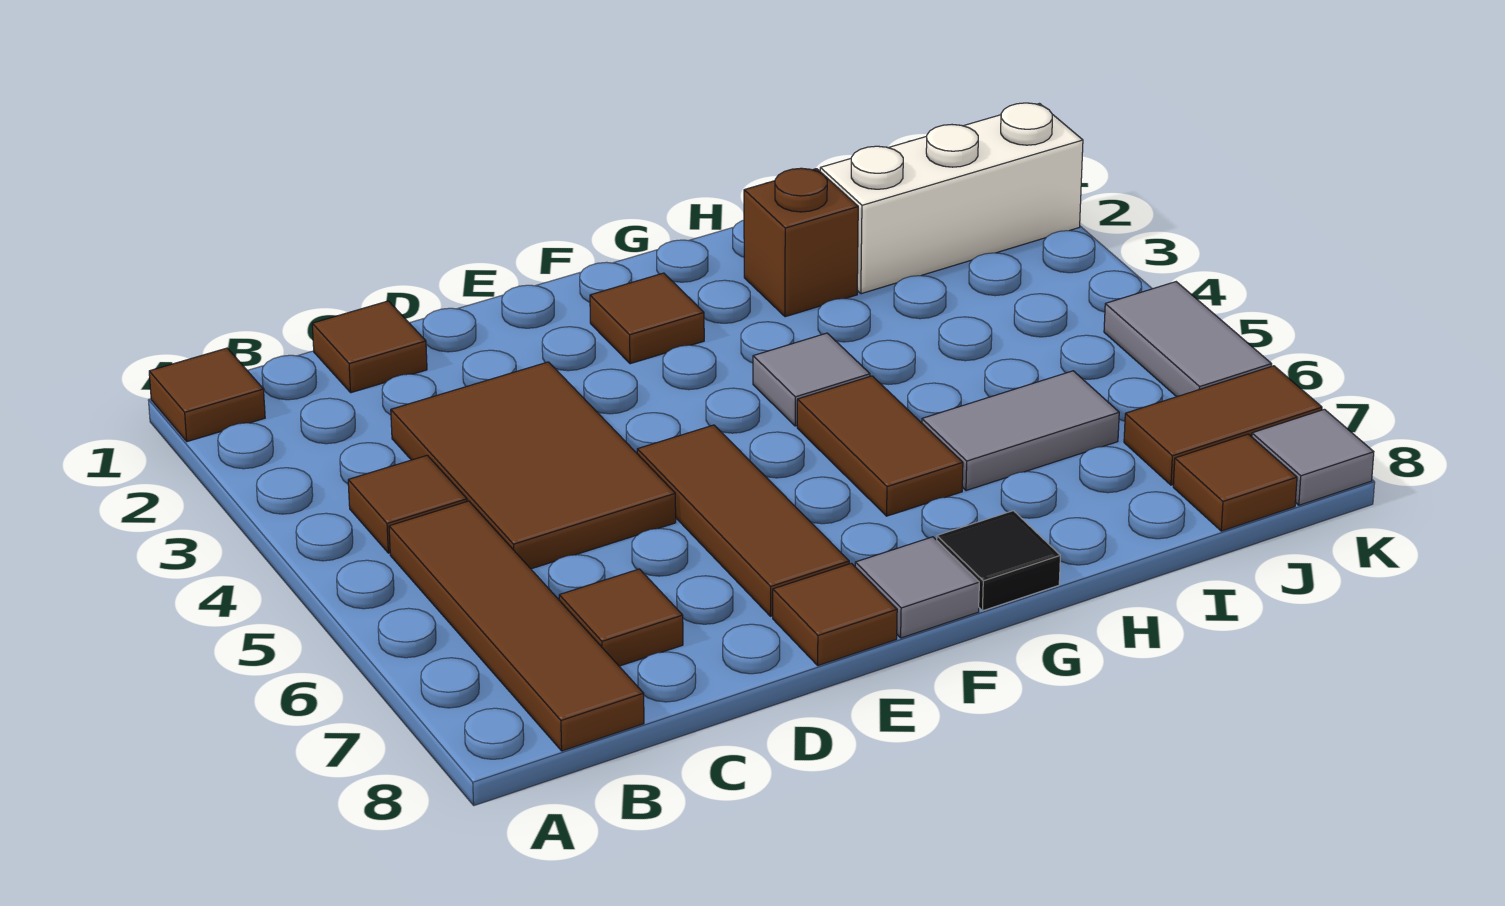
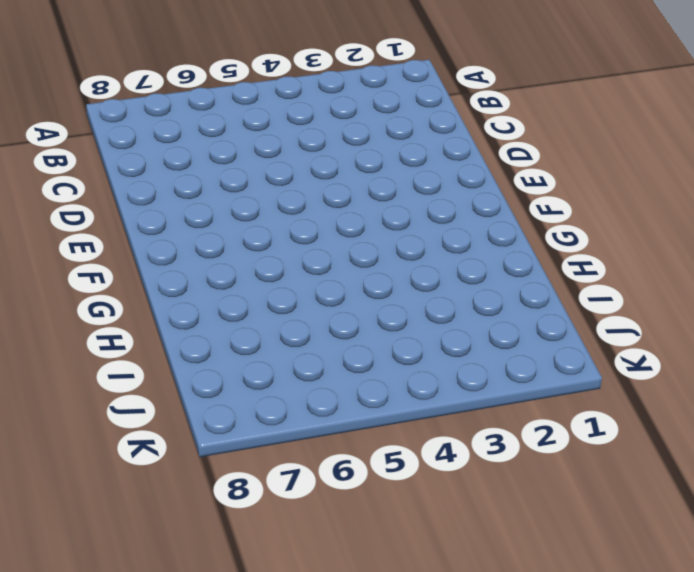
none -> brown 1x1 tile [149,348,265,442]
none -> brown 1x1 tile [348,455,467,553]
none -> brown 1x4 tile [389,501,644,751]

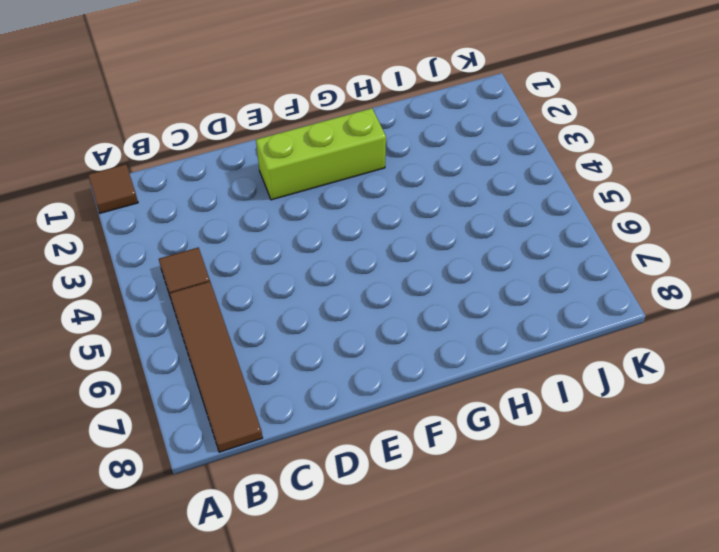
lime 1x3 brick [256,108,386,200] -> brown 1x1 tile [590,273,704,364]
none -> brown 1x1 tile [312,301,427,393]
none -> brown 2x3 tile [391,362,676,569]
none -> brown 1x1 tile [559,569,683,666]

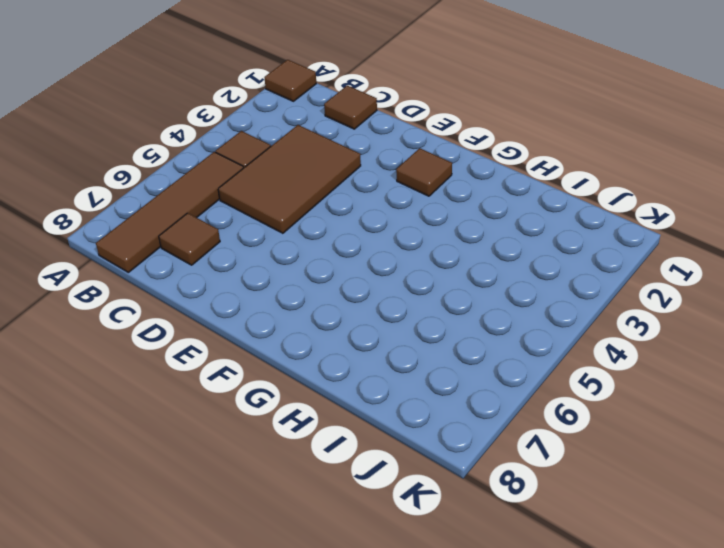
none -> brown 1x3 tile [637,425,849,616]
none -> brown 1x1 tile [773,563,897,666]
none -> grey 1x1 tile [855,537,979,638]

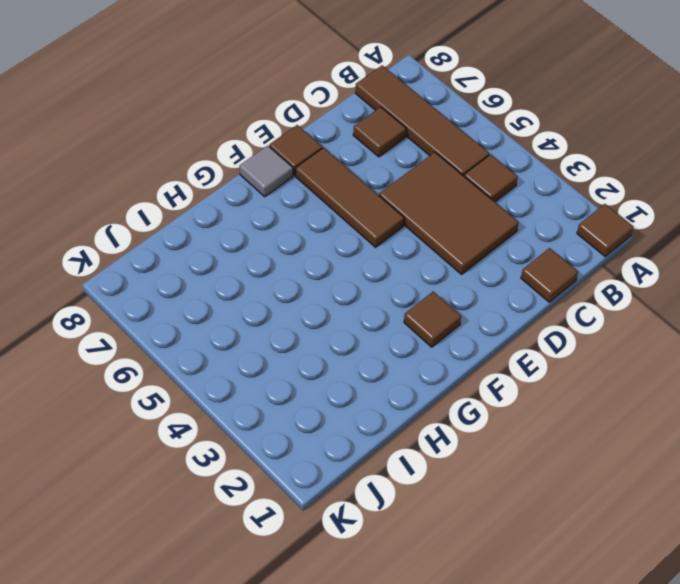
none -> grey 1x1 tile [753,333,870,426]
none -> brown 1x2 tile [797,376,963,516]
none -> black 1x1 tile [937,511,1060,611]

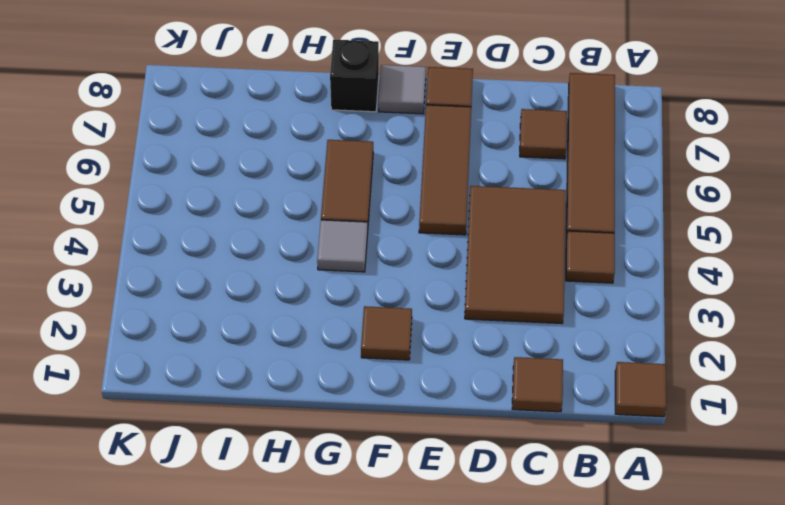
black 1x1 brick [330,40,379,112] -> black 1x1 tile [937,511,1060,611]
none -> brown 1x1 brick [744,168,858,317]
none -> grey 1x2 tile [922,371,1119,491]
none -> white 1x3 brick [820,103,1083,294]

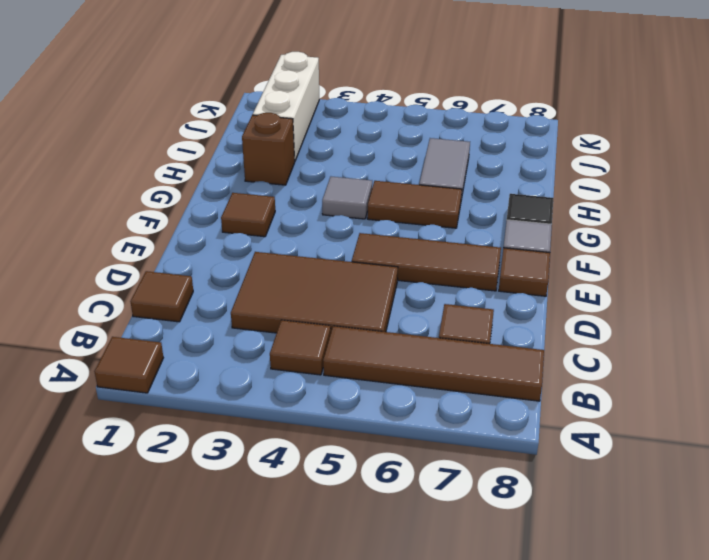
none -> brown 1x2 tile [1124,366,1322,485]
none -> brown 1x1 tile [1173,434,1297,531]
none -> grey 1x2 tile [1104,282,1272,397]

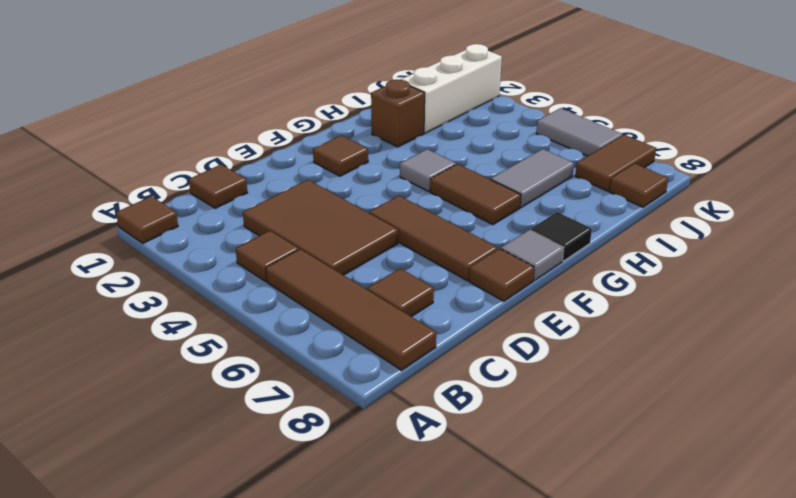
none -> grey 1x1 tile [1252,409,1374,505]

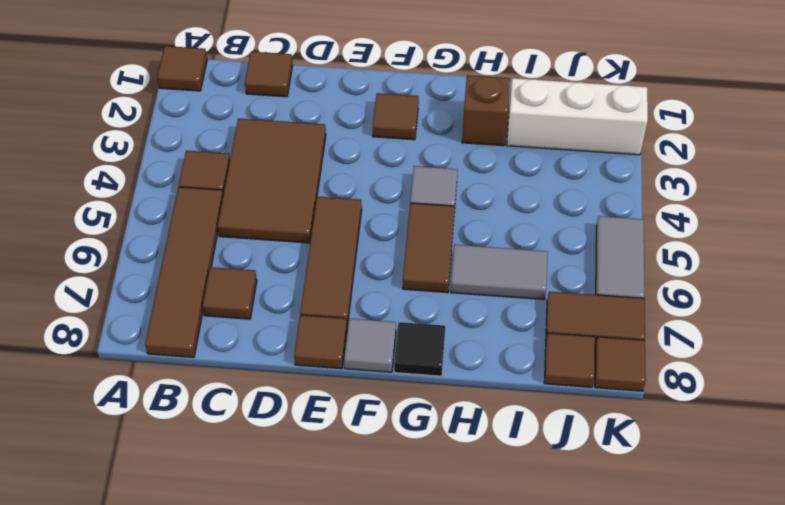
brown 1x1 tile [595,337,646,391] -> grey 1x1 tile [1252,409,1374,505]

